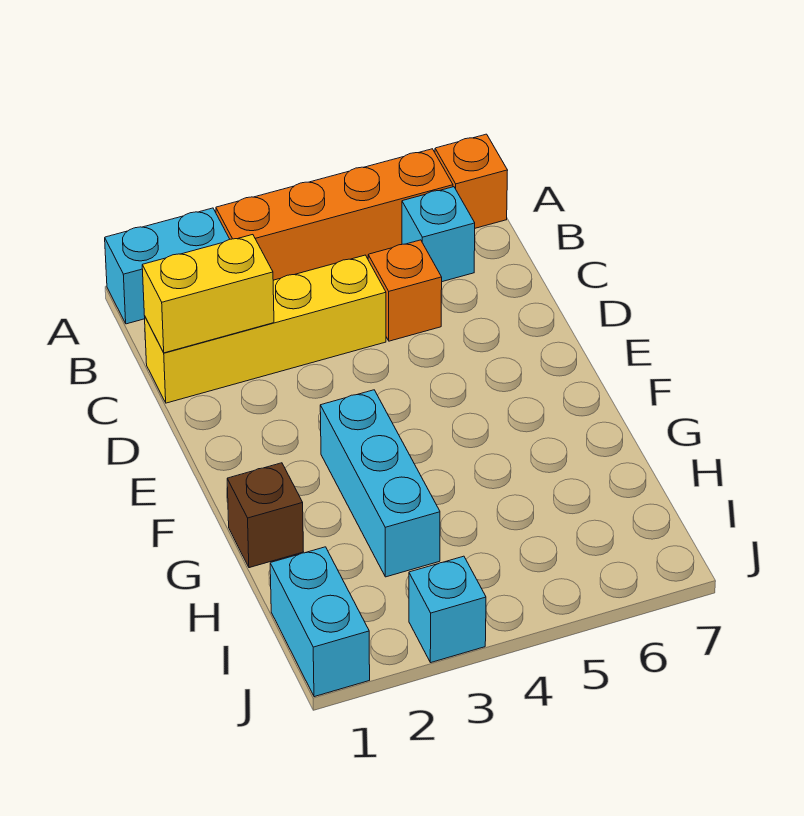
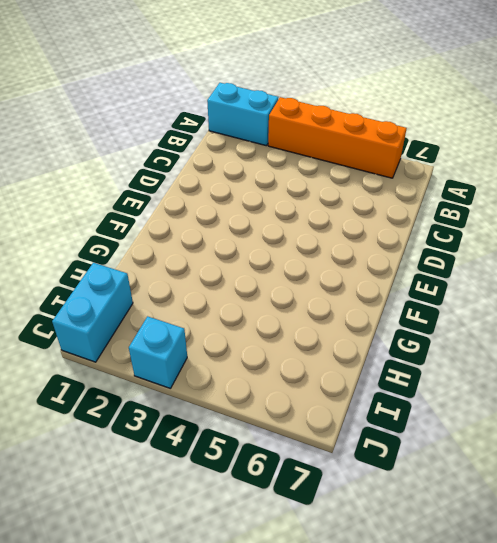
none -> orange 1x1 brick [435,134,508,228]
none -> cyan 1x1 brick [402,187,475,282]

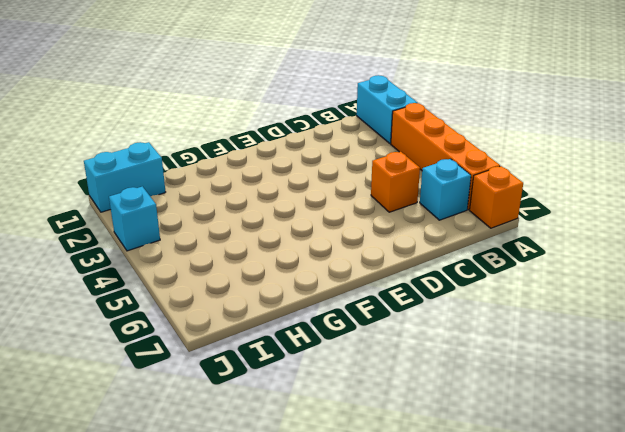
none -> yellow 1x4 brick [145,255,386,403]
none -> cyan 1x3 brick [320,390,440,577]

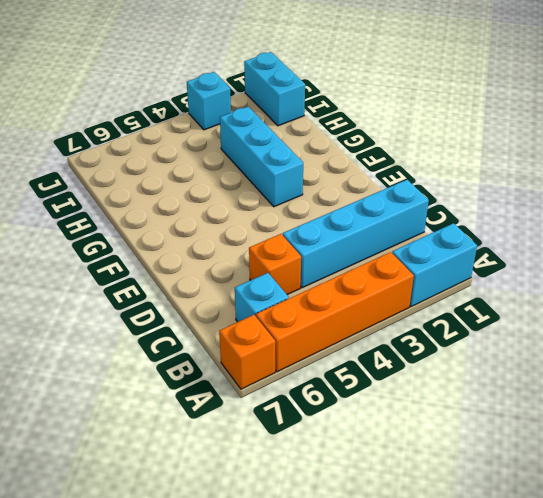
cyan 1x4 brick [283,180,429,288] -> yellow 1x4 brick [145,255,386,403]
none -> brown 1x1 brick [227,463,303,568]
none -> yellow 1x2 brick [142,235,274,353]

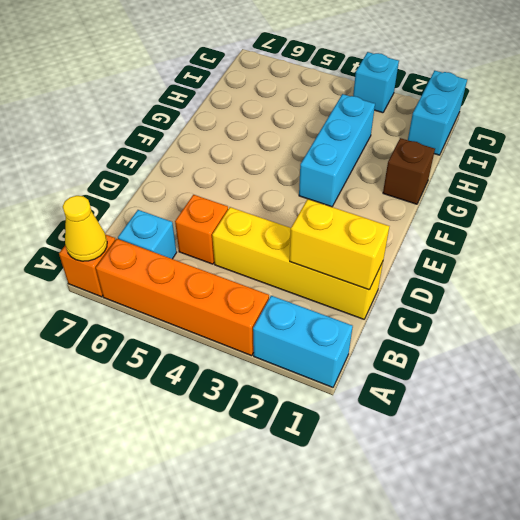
yellow 1x1 cone [63,196,107,261] -> none

